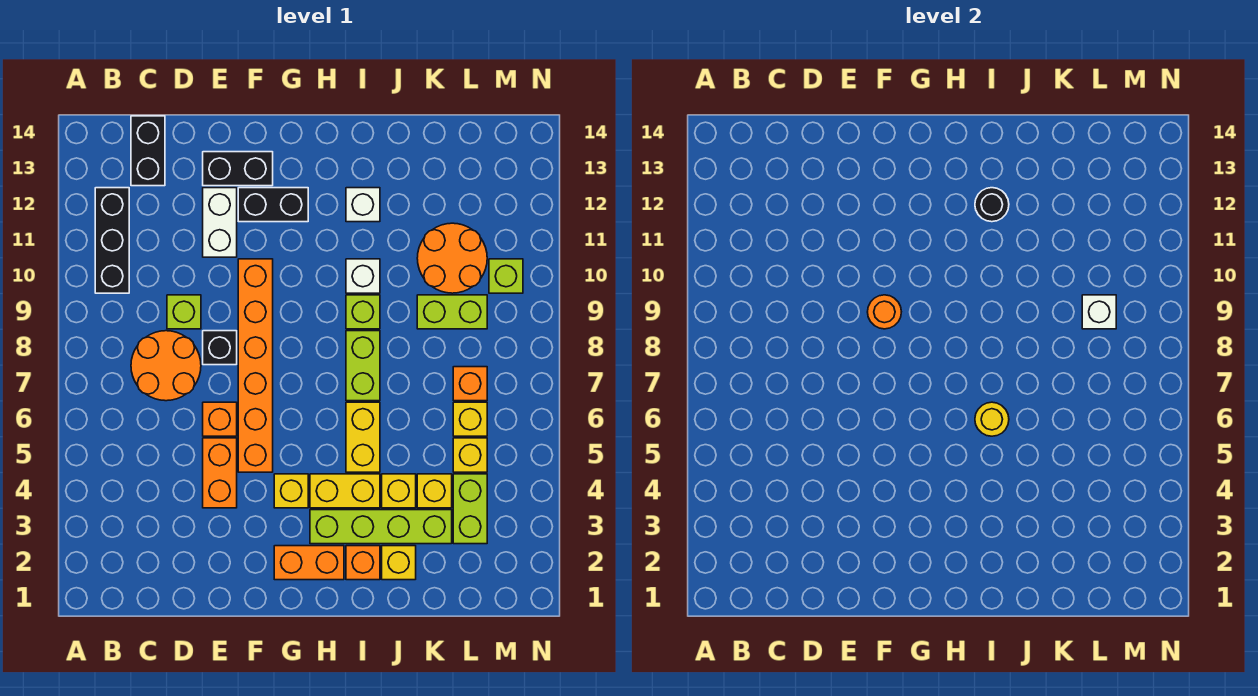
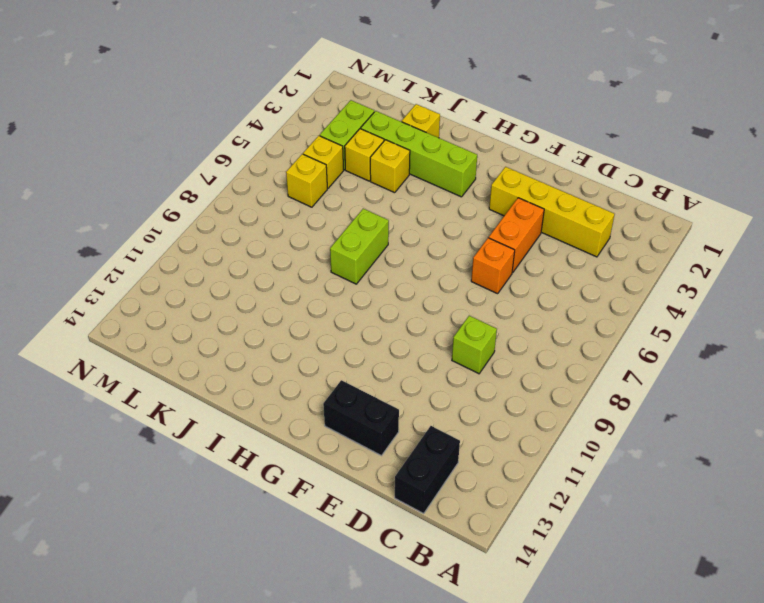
yellow 1x4 brick [489,167,615,257] -> none
none -> black 1x3 brick [95,188,129,293]
none -> orange 2x2 round brick [131,331,201,401]
none -> black 1x1 brick [203,331,237,365]
none -> white 1x2 brick [203,188,237,257]

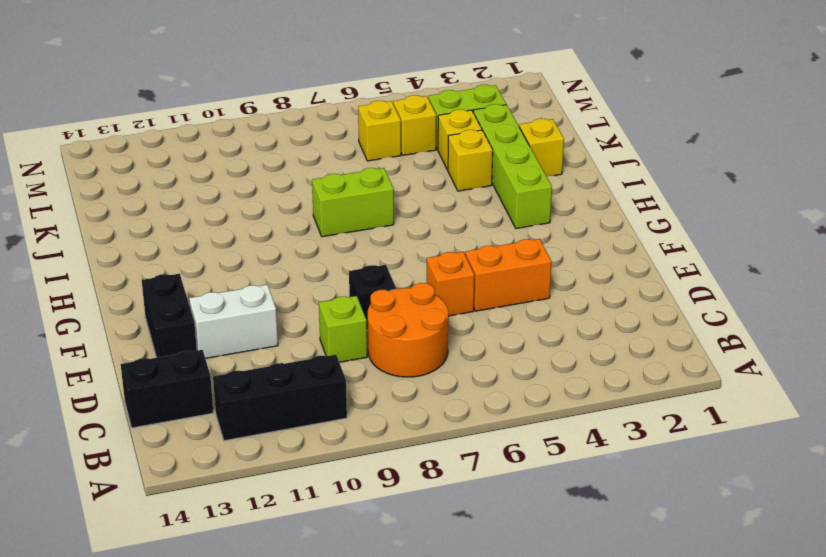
none -> orange 1x6 brick [238,259,273,472]
none -> black 1x2 brick [238,188,308,222]
none -> orange 1x2 brick [274,546,344,580]
none -> yellow 1x1 brick [274,474,308,508]

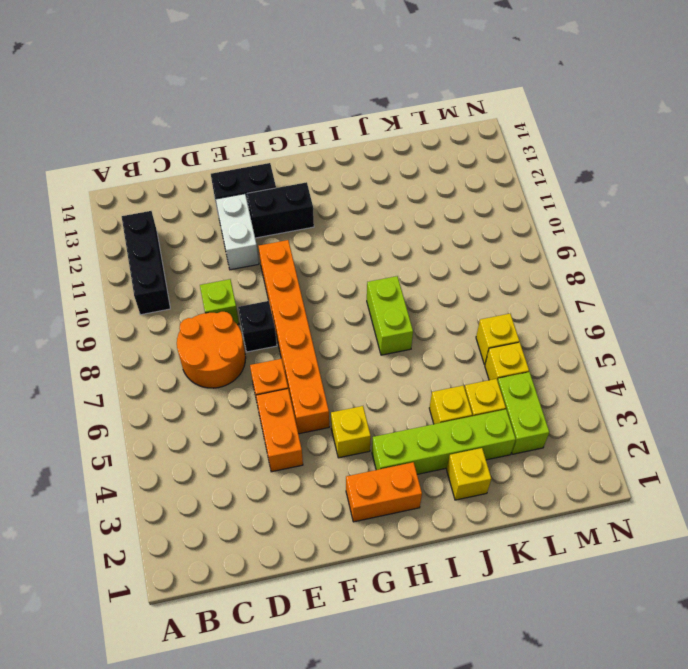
none -> black 1x2 brick [131,116,165,186]
none -> yellow 1x2 brick [310,474,380,508]
none -> orange 1x1 brick [346,546,380,580]
none -> yellow 1x2 brick [346,402,380,472]

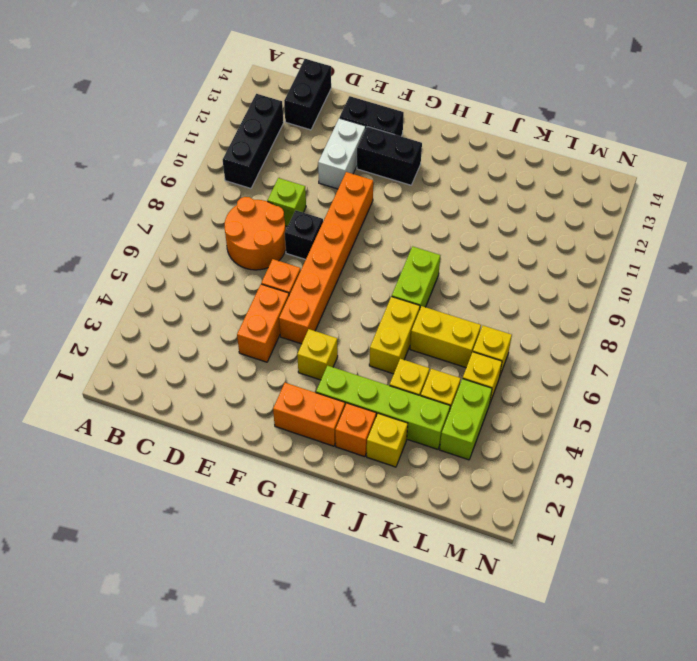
yellow 1x2 brick [410,306,481,368] -> yellow 1x2 brick moved to [310,474,380,508]
none -> lime 1x1 brick [346,295,380,329]
none -> white 1x1 brick [346,259,380,293]
none -> white 1x1 brick [346,188,380,222]
none -> lime 1x2 brick [417,295,487,329]

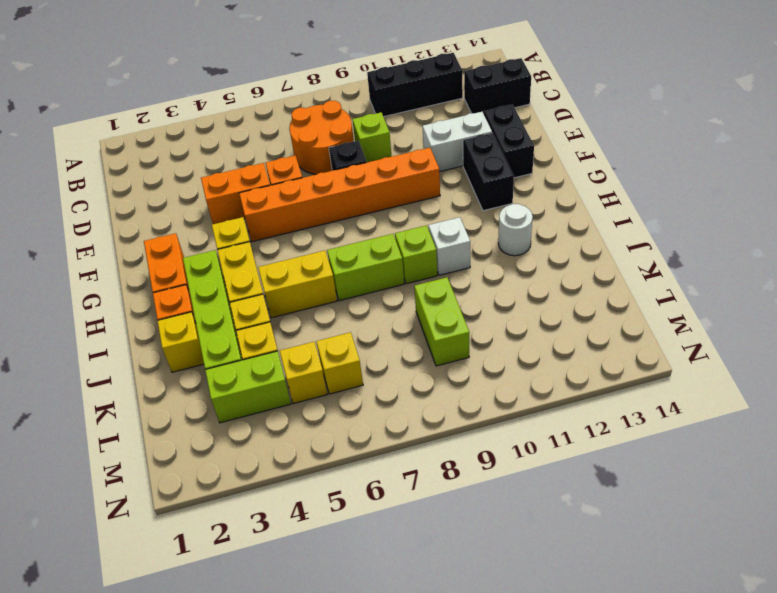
white 1x1 round brick [498,204,533,256] -> white 1x1 brick [346,188,380,222]
none -> orange 2x2 round brick [417,223,487,293]
none -> orange 1x1 brick [453,367,487,401]
none -> lime 1x1 brick [489,259,523,293]
none -> orange 1x1 round brick [868,295,901,329]

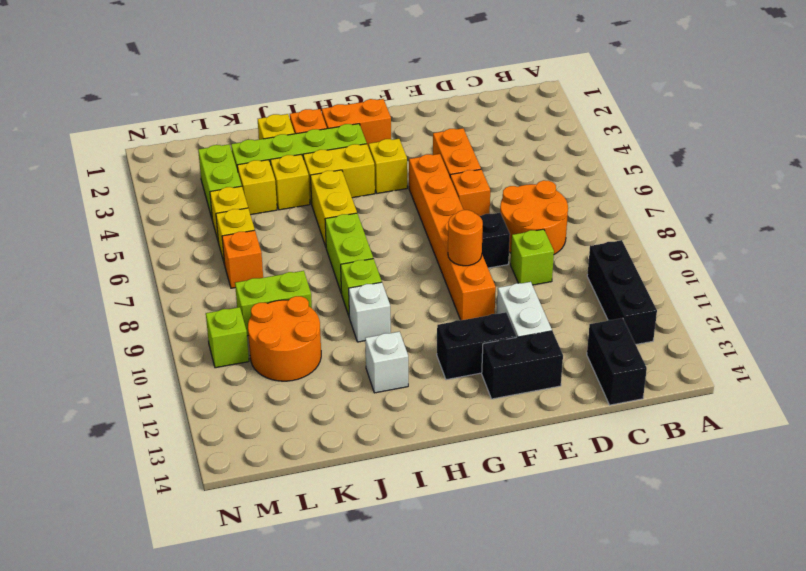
none -> yellow 1x1 round brick [975,402,1009,436]
none -> black 1x1 round brick [975,188,1009,222]
none -> white 1x1 brick [1082,295,1116,329]

